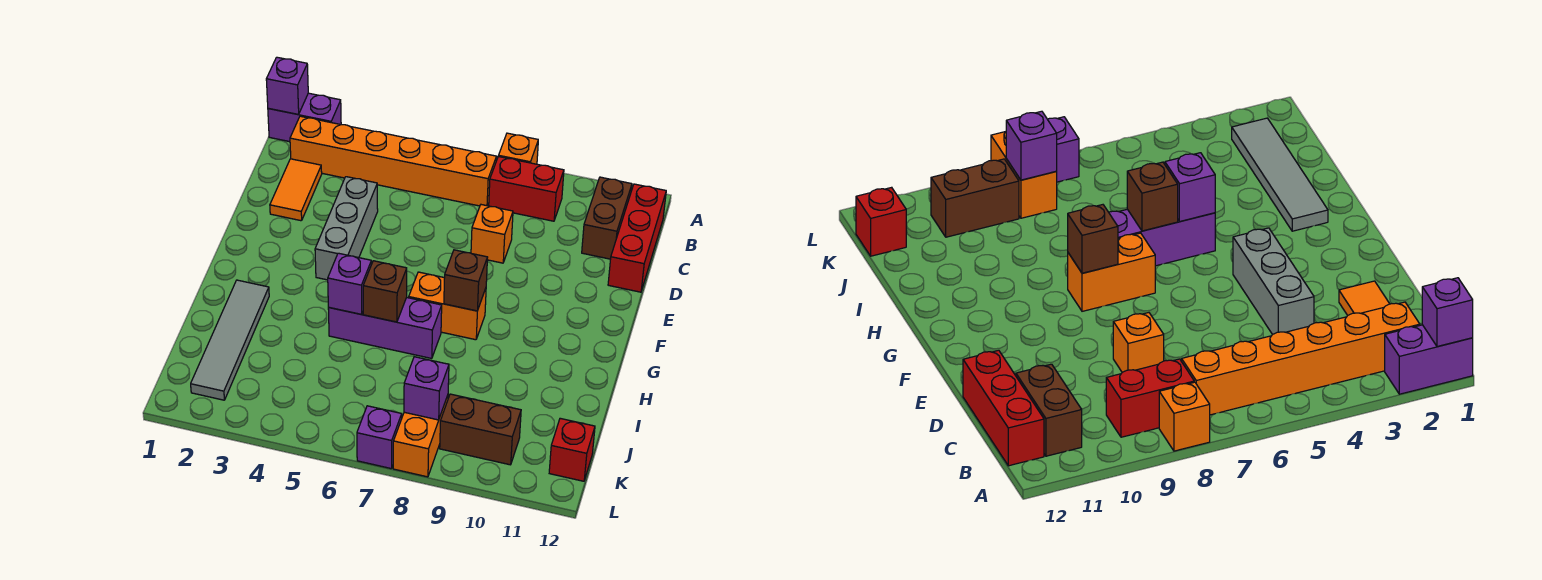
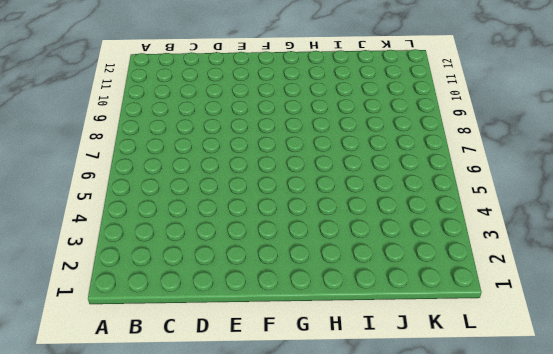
none -> purple 1x2 brick [268,93,341,142]
none -> orange 1x1 brick [499,133,538,164]
none -> orange 1x6 brick [290,116,497,206]

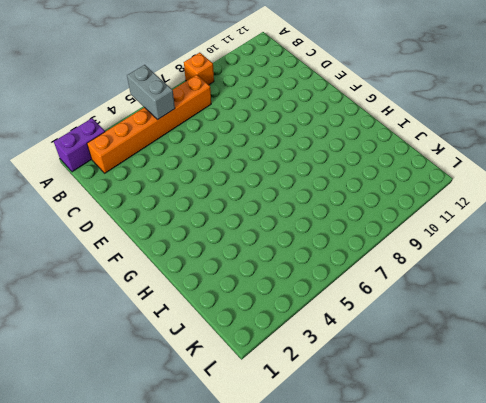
grey 1x2 brick [127,65,175,120] -> none
none -> red 1x2 brick [489,156,564,221]
none -> brown 1x2 brick [582,177,632,259]
none -> red 1x3 brick [608,184,666,292]

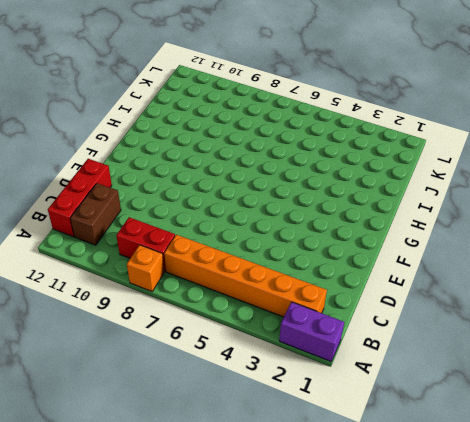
none -> orange 1x2 tile [270,159,322,221]
none -> grey 1x3 brick [315,177,378,280]
none -> orange 1x1 brick [471,205,513,263]

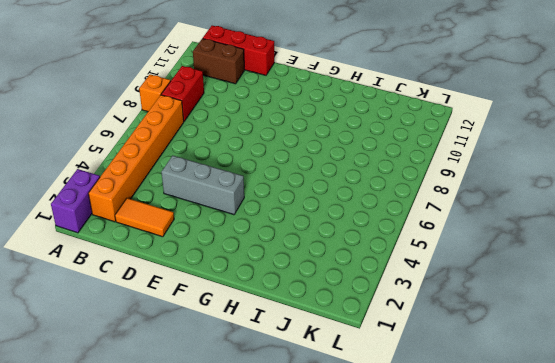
none -> orange 1x1 brick [471,205,513,263]
none -> orange 1x2 brick [409,272,486,340]
none -> grey 1x4 tile [191,280,269,400]

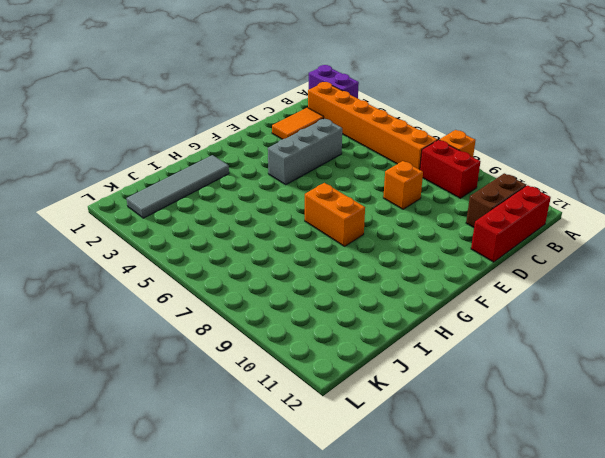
none -> purple 1x3 brick [328,297,442,358]
none -> orange 1x2 brick [393,395,448,477]
none -> brown 1x2 brick [440,394,521,465]

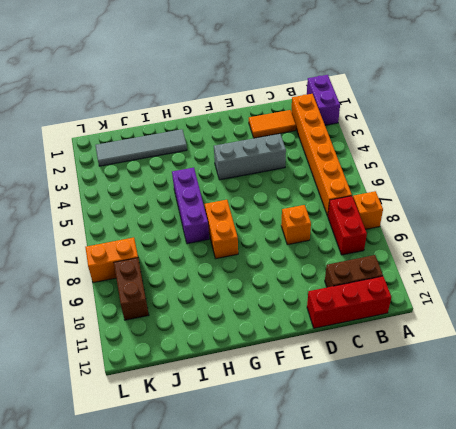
none -> red 1x1 brick [549,418,595,481]
none -> purple 1x1 brick [357,406,402,469]
none -> purple 1x1 brick [266,57,308,114]

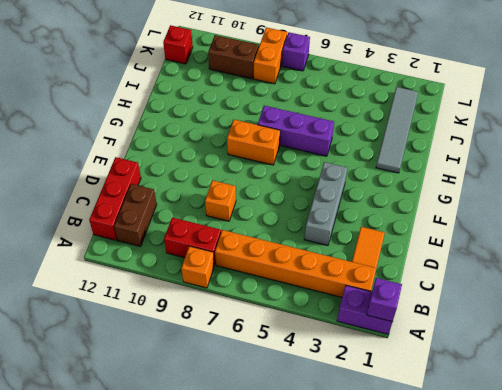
none -> brown 1x1 brick [444,250,488,311]
none -> purple 1x1 brick [328,253,371,314]
none -> brown 1x1 brick [363,261,407,322]

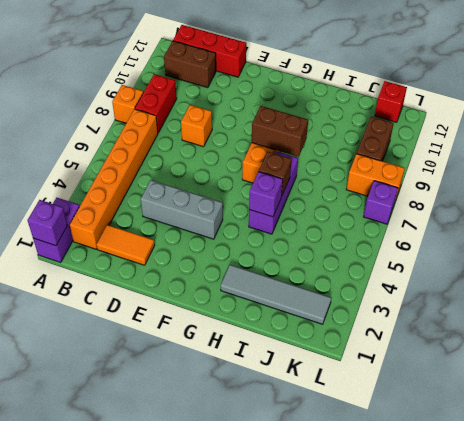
brown 1x2 brick [252,106,308,157] -> brown 1x1 brick [444,250,488,311]
none -> purple 1x1 brick [404,357,449,420]

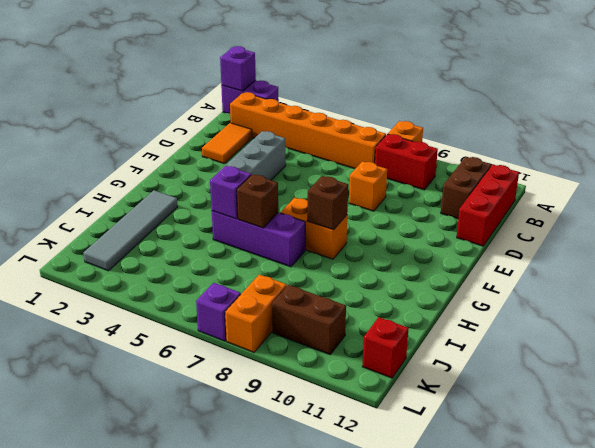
none -> purple 1x1 brick [404,357,449,420]

